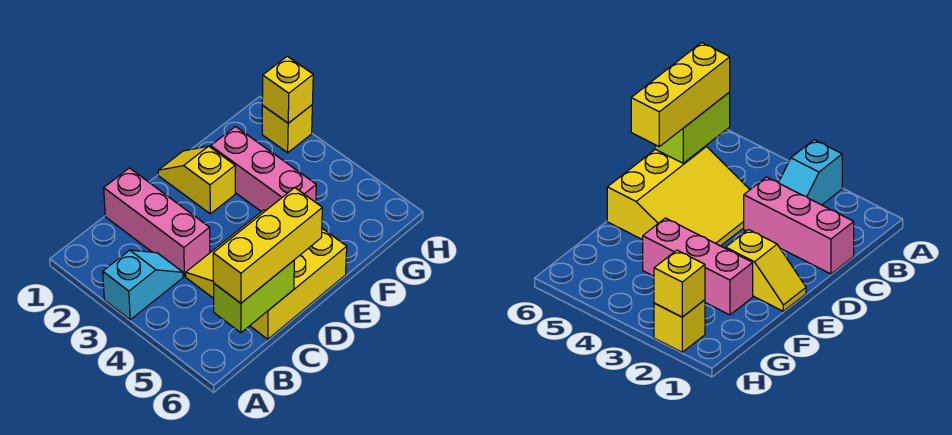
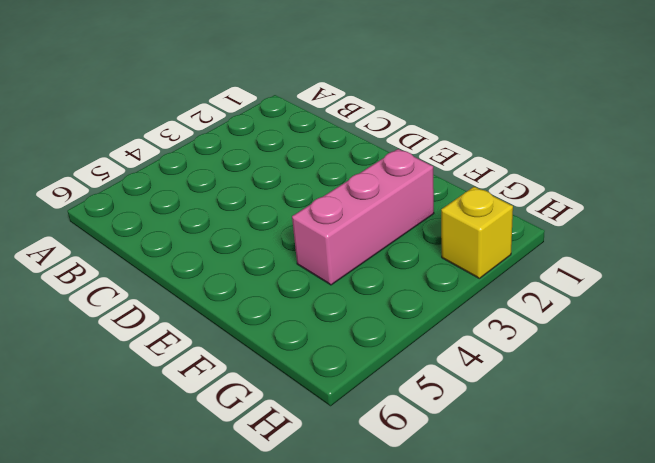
none -> cyan 1x2 slope [103,250,183,320]
none -> pink 1x3 brick [104,168,210,276]

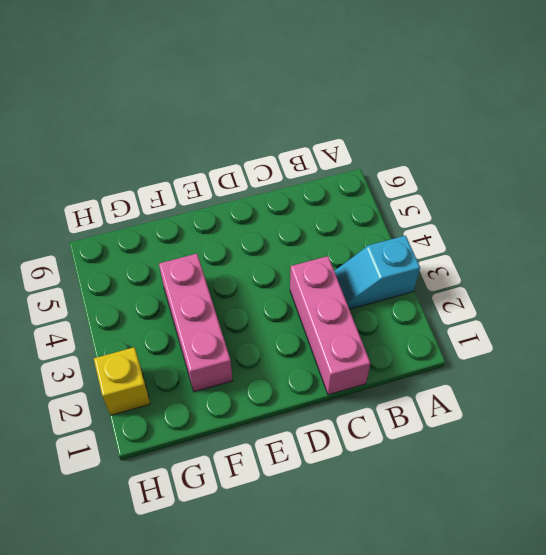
none -> yellow 3x3 slope [186,210,347,339]
none -> yellow 1x2 slope [158,146,235,214]

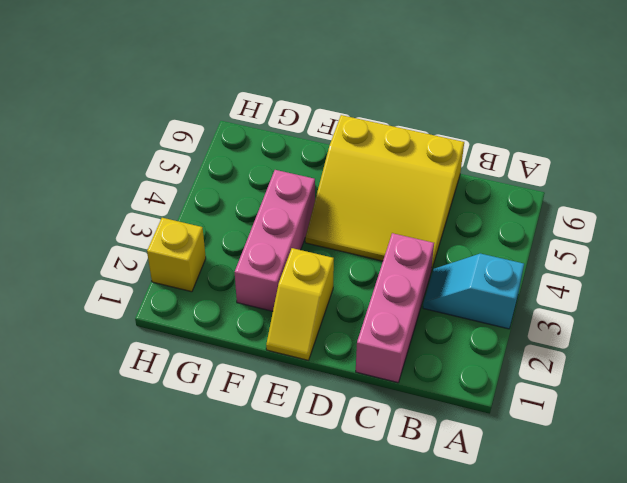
none -> lime 1x2 brick [214,261,294,333]
none -> yellow 1x1 brick [262,56,313,123]

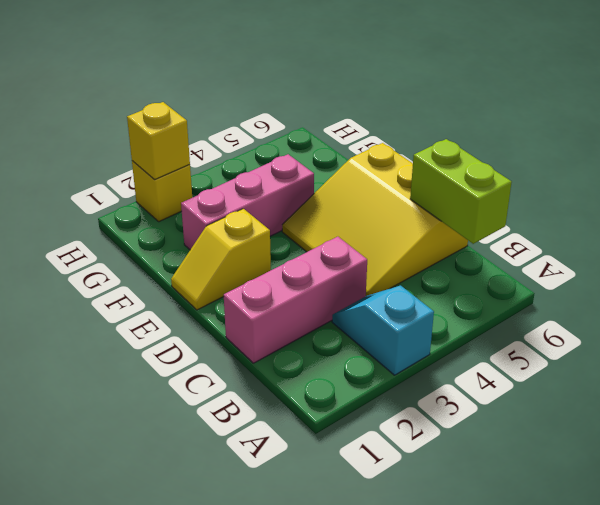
none -> yellow 1x3 brick [213,188,322,303]

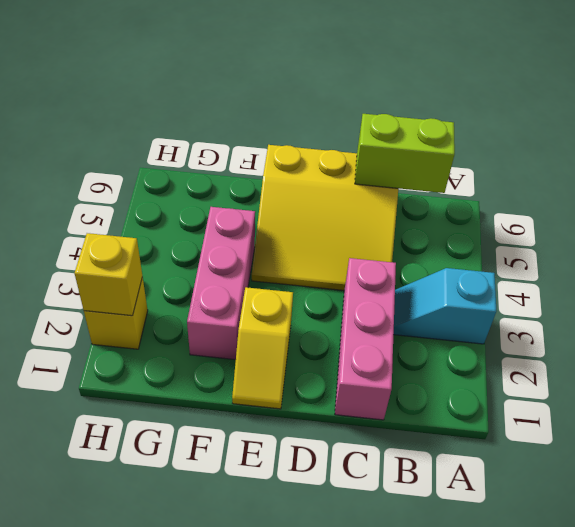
none -> yellow 1x3 brick [213,188,322,303]

